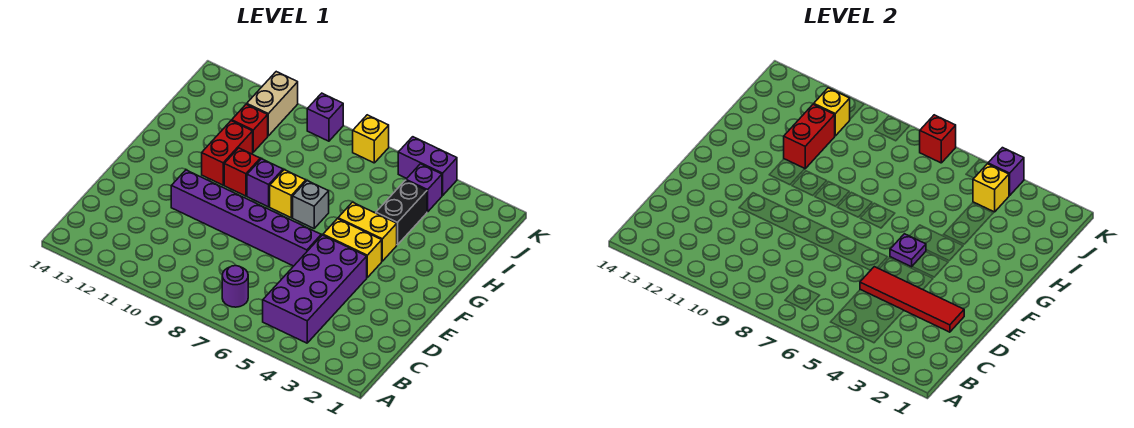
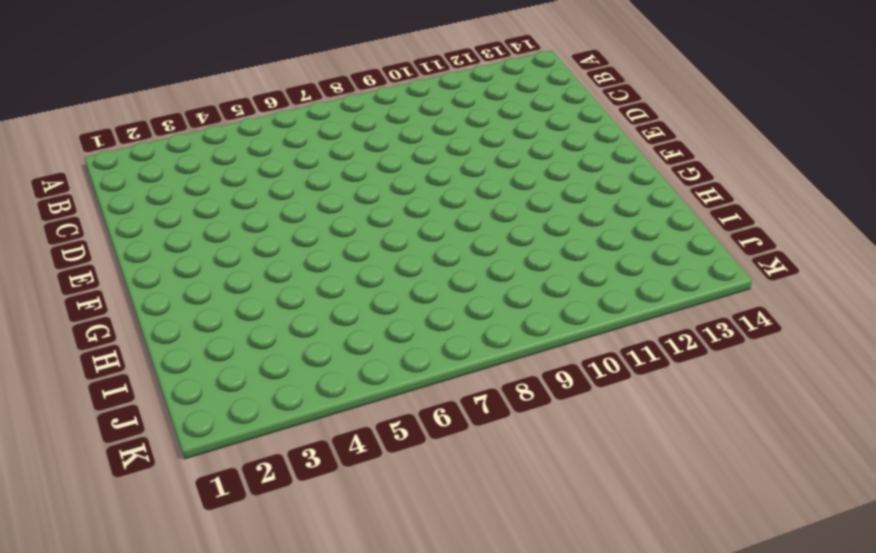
none -> purple 2x4 brick [263,235,367,343]
none -> purple 1x1 round brick [222,266,248,307]
none -> purple 1x6 brick [171,170,321,266]

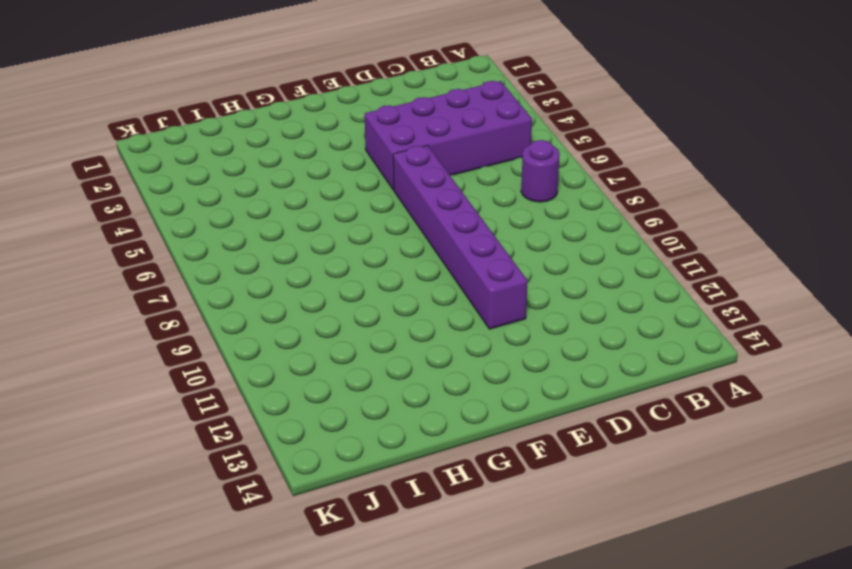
none -> yellow 1x2 brick [323,219,382,277]
none -> yellow 1x2 brick [338,202,397,261]
none -> grey 1x1 brick [293,181,329,228]

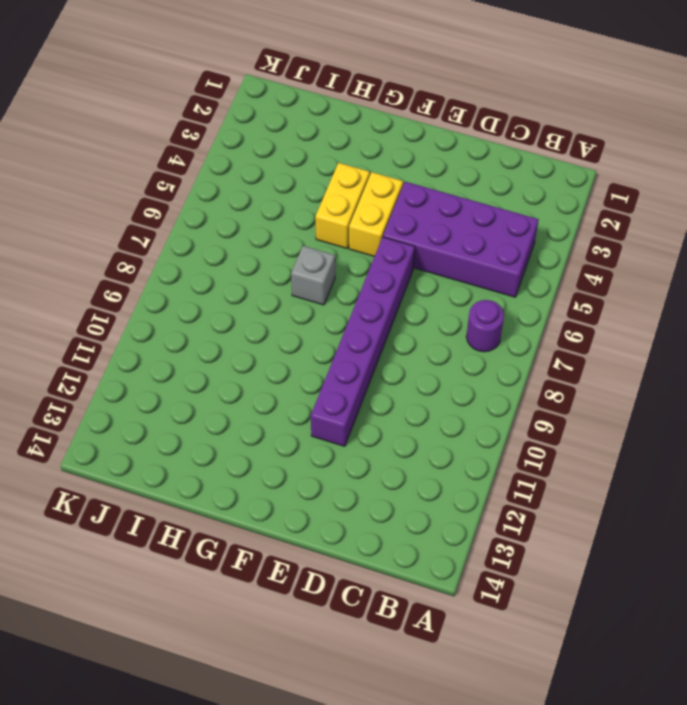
none -> yellow 1x1 brick [270,170,306,218]
none -> purple 1x1 brick [247,159,283,207]
none -> red 1x1 brick [224,148,260,196]

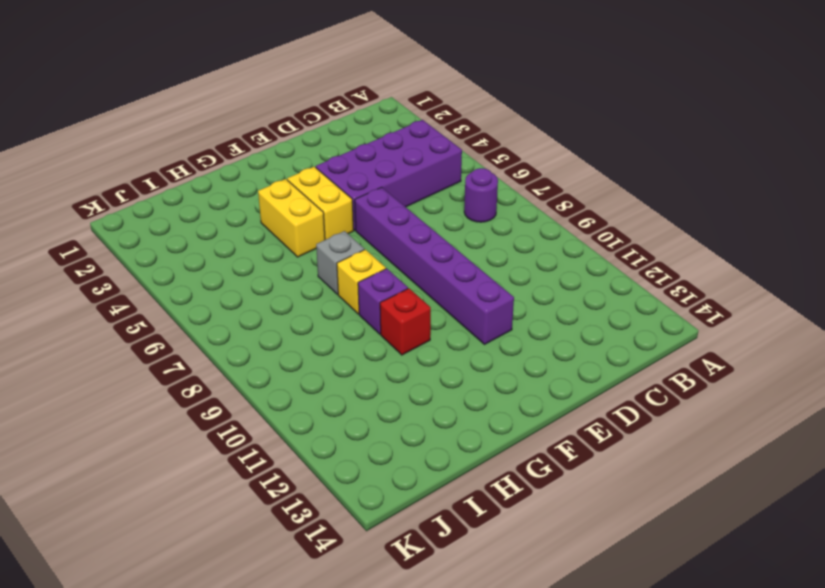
none -> red 1x2 brick [202,121,253,185]
none -> black 1x2 brick [376,180,427,245]
none -> red 1x1 brick [232,104,268,152]

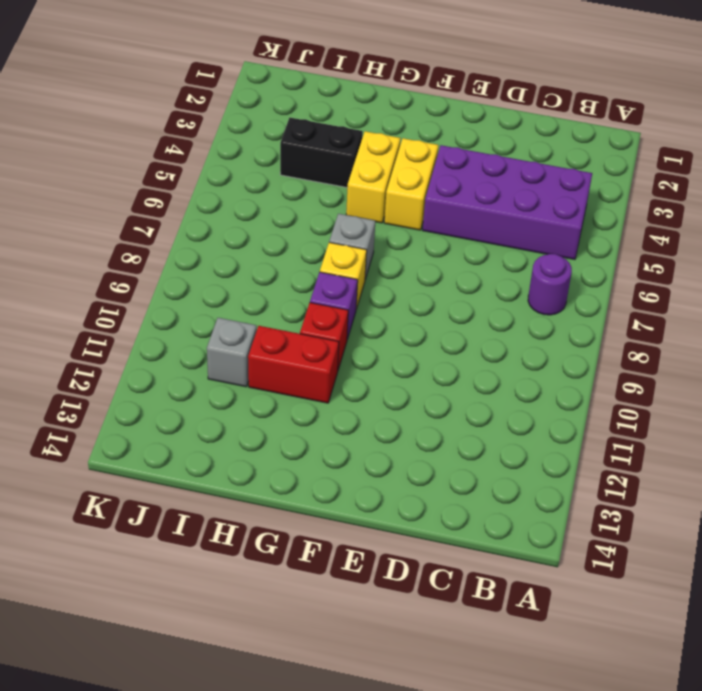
grey 1x1 brick [207,318,257,387] -> red 1x1 brick [232,104,268,152]
none -> purple 1x6 brick [171,170,321,266]
none -> purple 1x1 brick [406,164,442,212]
none -> tan 1x2 brick [247,72,298,136]

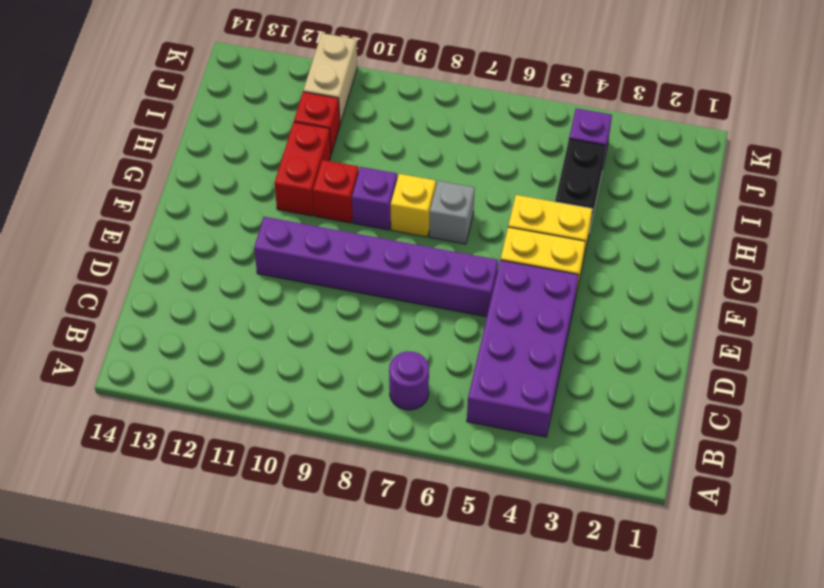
none -> purple 1x2 brick [398,137,457,195]
none -> yellow 1x1 brick [353,115,389,163]
none -> purple 1x1 brick [307,93,343,141]

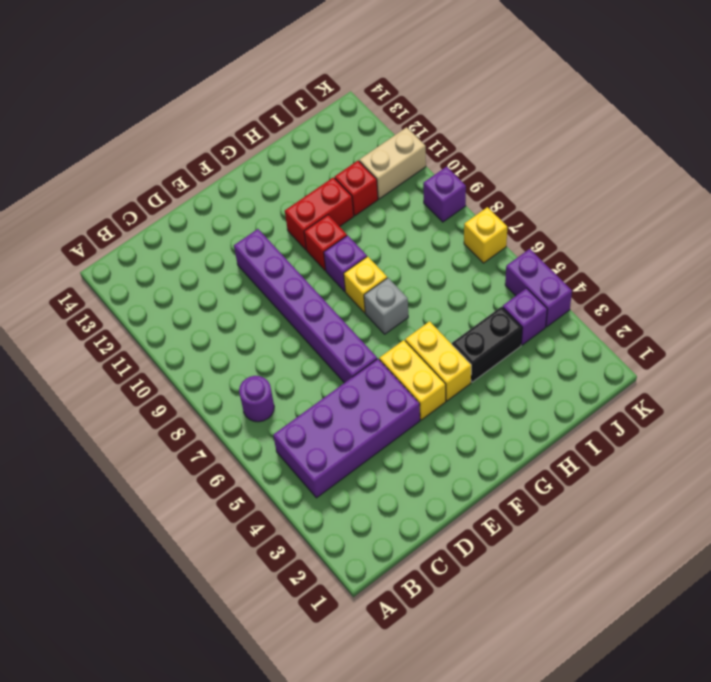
none -> red 1x4 tile [860,267,964,332]
none -> purple 1x1 plate [890,234,926,267]
none -> red 1x2 brick [784,104,835,169]

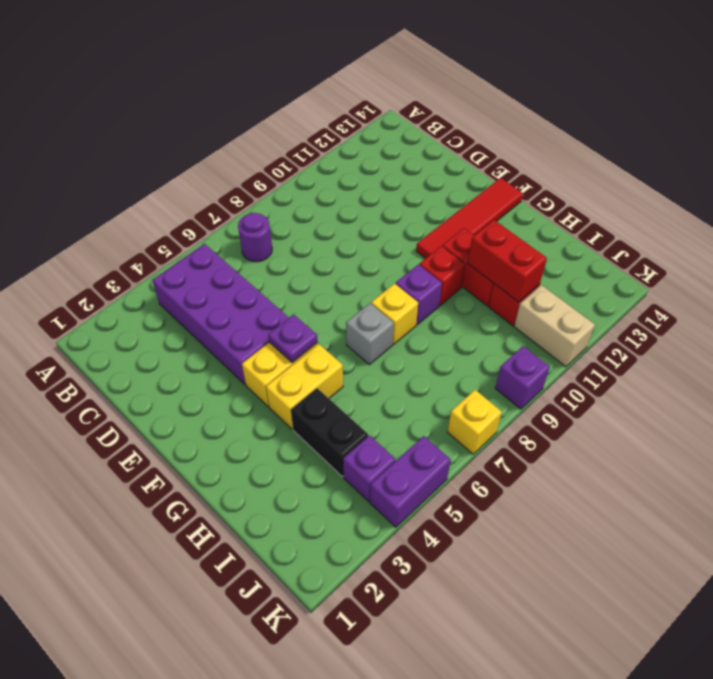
red 1x4 tile [416,178,523,258] -> red 1x4 tile moved to [860,267,964,332]
none -> purple 1x6 brick [171,170,321,266]
none -> yellow 1x1 brick [973,164,1009,212]
none -> yellow 1x1 brick [814,88,850,136]

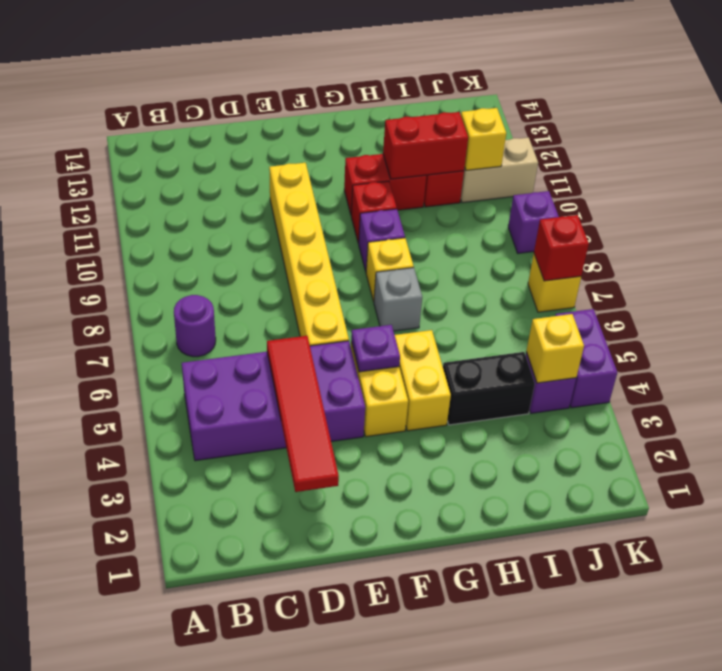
yellow 1x6 brick [269,163,349,346] -> purple 1x6 brick [171,170,321,266]
none -> purple 1x1 brick [988,148,1024,195]

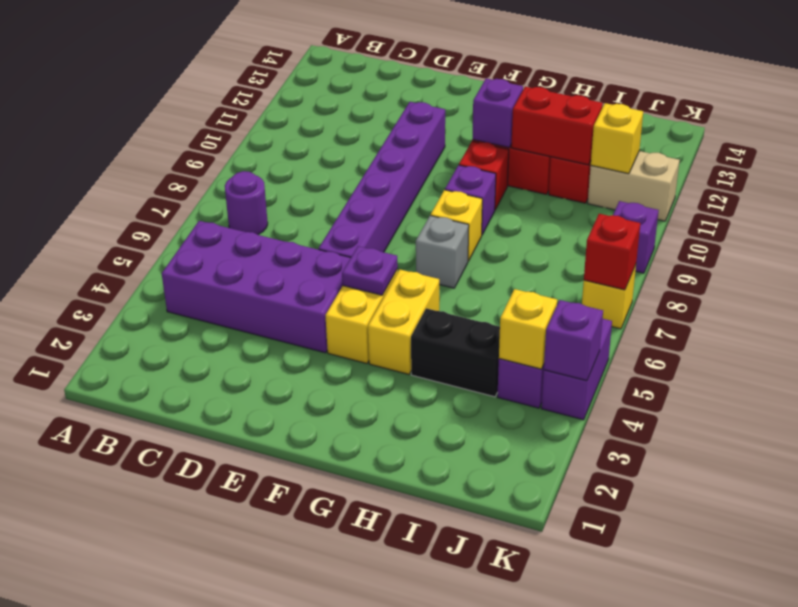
purple 1x1 brick [472,78,523,147] -> none
none -> red 1x4 tile [860,267,964,332]

